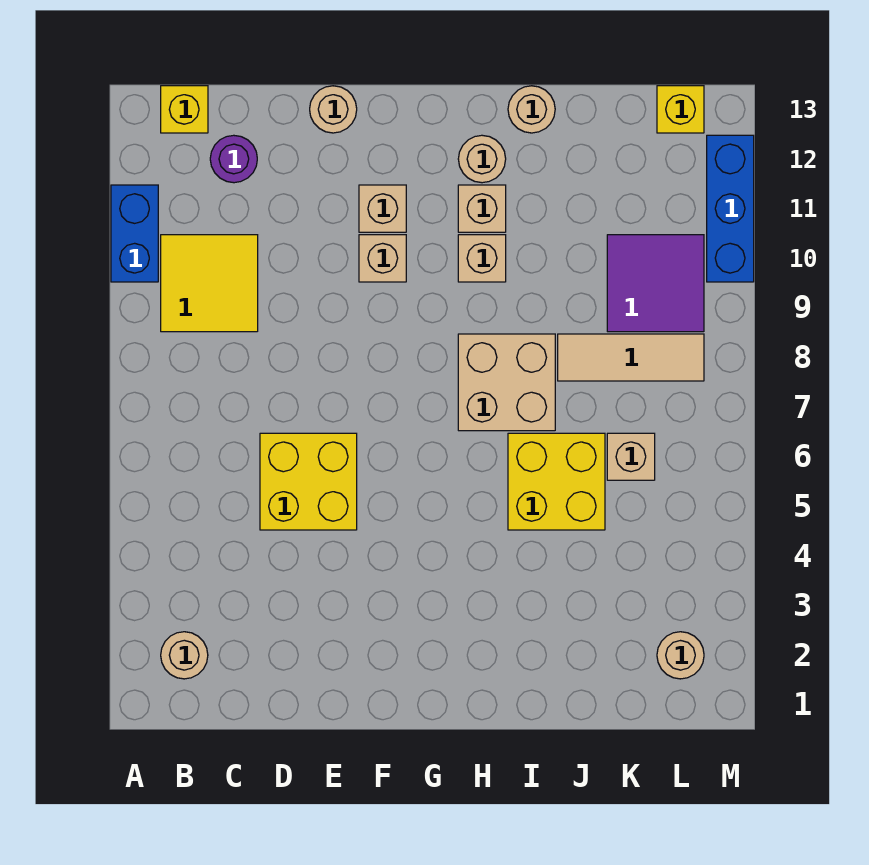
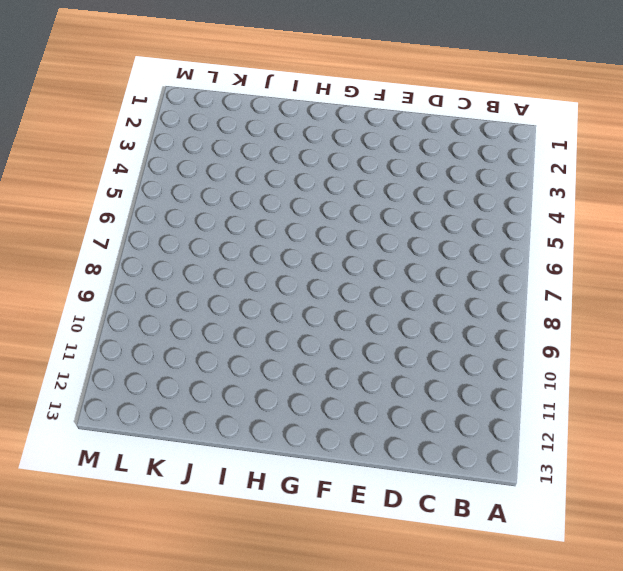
none -> blue 1x2 brick [111,185,158,282]
none -> tan 1x1 round brick [161,632,208,679]
none -> yellow 2x2 tile [161,235,258,332]

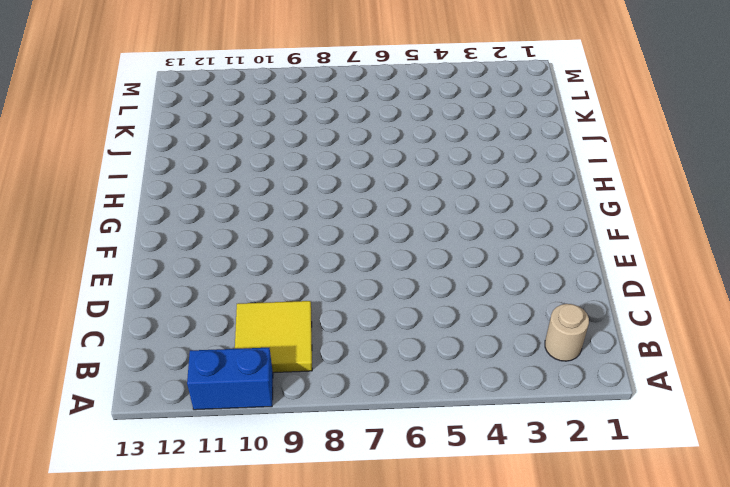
none -> yellow 1x1 brick [161,86,208,133]
none -> purple 1x1 round brick [210,135,257,183]
none -> yellow 2x2 brick [260,433,357,530]

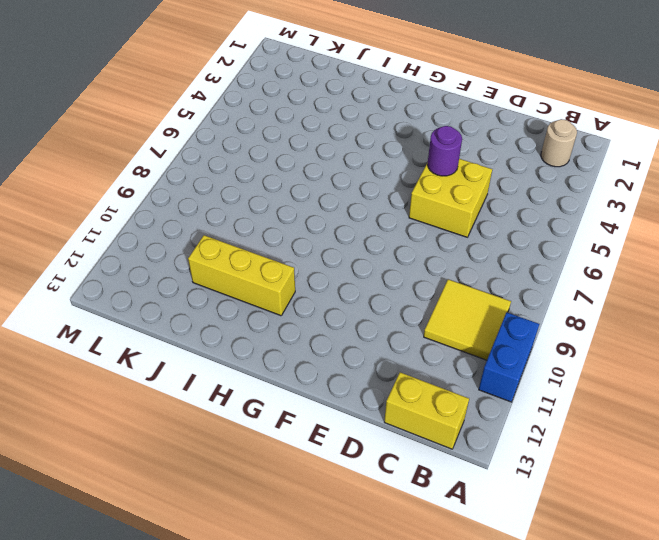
yellow 1x2 brick [384,372,469,449] -> yellow 1x1 brick [161,86,208,133]
purple 1x1 round brick [428,126,462,176] -> purple 1x1 round brick moved to [210,135,257,183]
yellow 1x3 brick [188,235,295,316] -> tan 1x1 brick [458,185,506,232]
none -> tan 1x1 round brick [310,86,357,133]
none -> tan 1x1 brick [359,235,406,282]
none -> tan 1x1 brick [359,185,406,232]

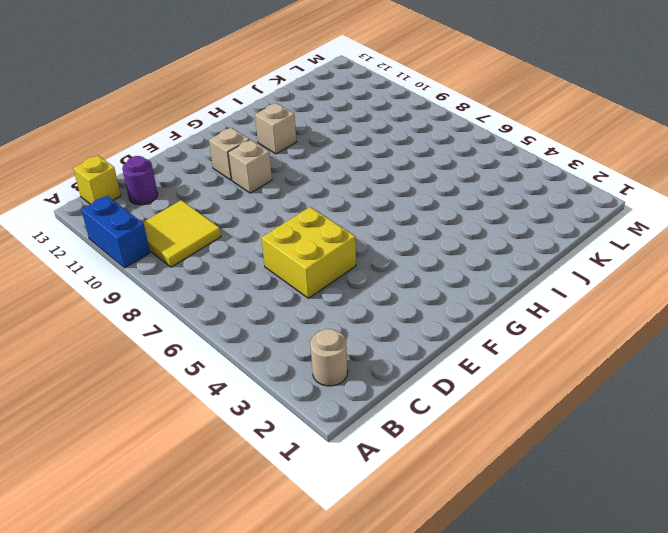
none -> tan 1x1 round brick [310,86,357,133]
none -> tan 2x2 brick [458,334,555,431]
none -> tan 1x1 brick [458,235,506,282]

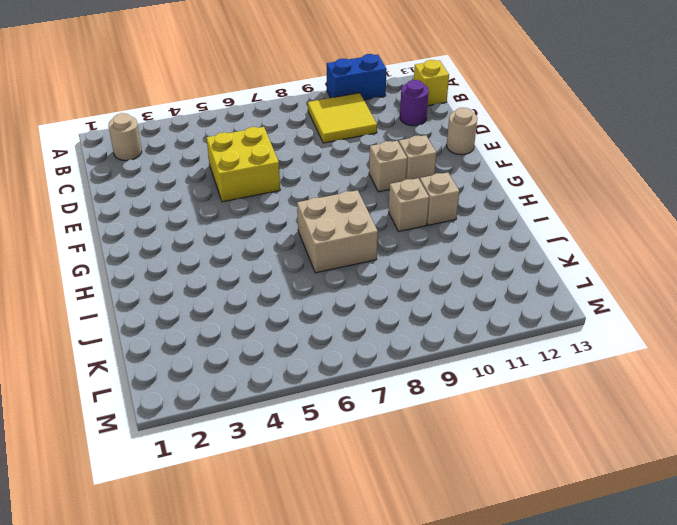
none -> tan 1x1 round brick [458,135,506,183]
none -> yellow 2x2 brick [508,433,605,530]
none -> tan 1x1 round brick [508,86,555,133]

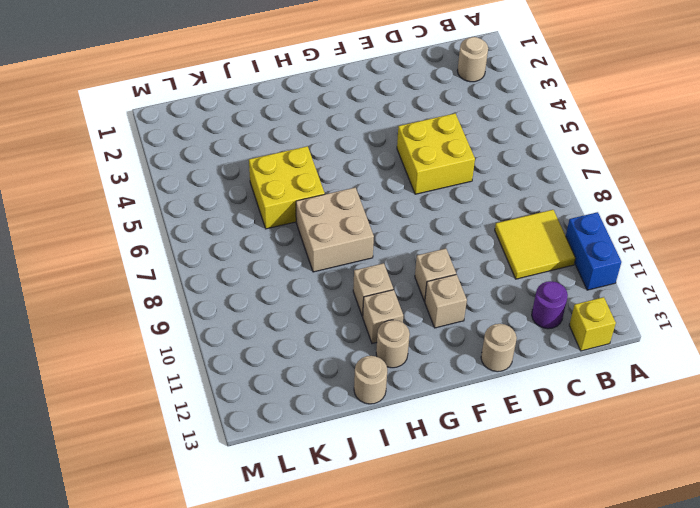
none -> tan 1x3 tile [558,334,704,381]
none -> tan 1x1 brick [607,433,655,480]
none -> purple 2x2 tile [607,235,704,332]

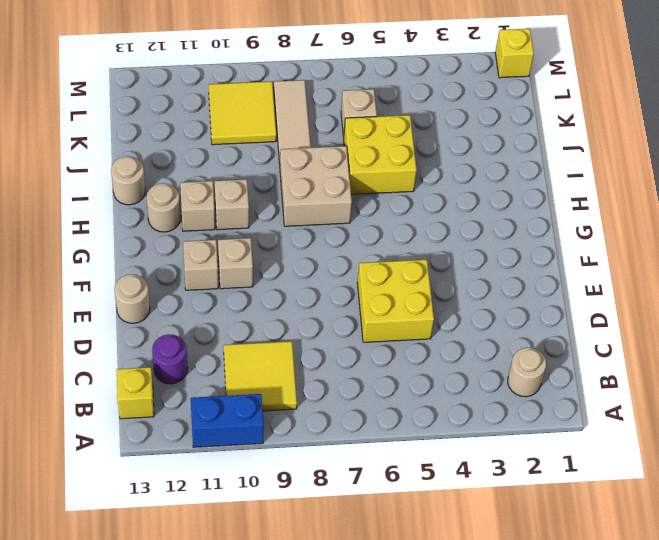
yellow 2x2 tile [209,81,276,145] -> purple 2x2 tile [607,235,704,332]
yellow 1x1 brick [495,29,534,78] -> yellow 1x1 brick moved to [657,86,704,133]
none -> tan 1x1 round brick [657,632,704,679]
none -> blue 1x3 brick [707,135,754,282]

